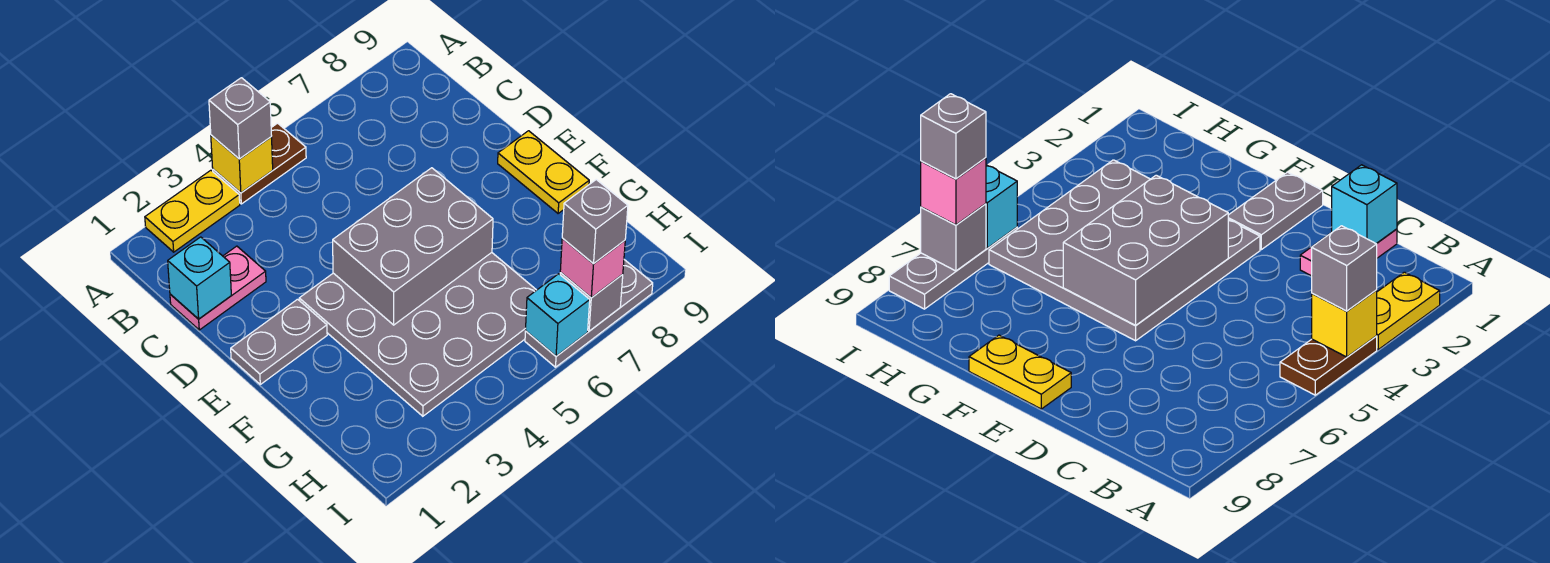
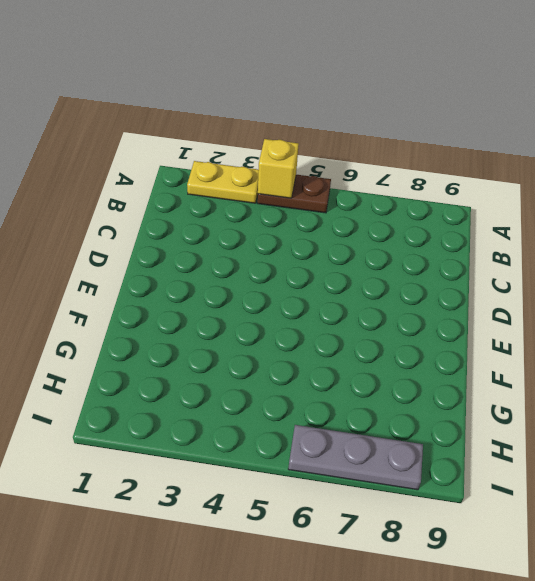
none -> pink 1x2 plate [170,246,266,330]
none -> grey 1x2 plate [231,299,327,384]
none -> grey 4x4 plate [299,253,536,416]

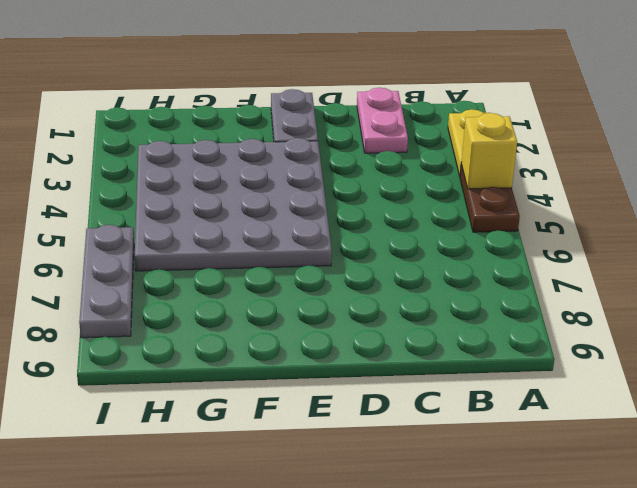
none -> yellow 1x2 plate [498,131,589,213]
none -> cyan 1x1 brick [168,237,231,319]
none -> grey 2x3 brick [333,168,493,325]

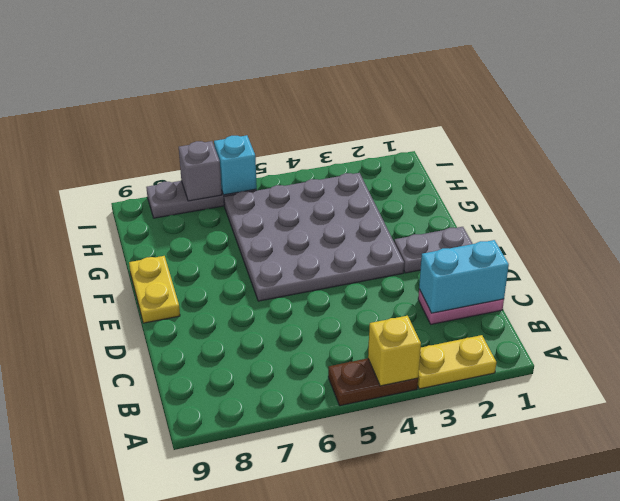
cyan 1x2 brick [419,240,509,313] -> cyan 1x1 brick [168,237,231,319]
none -> grey 2x3 brick [333,168,493,325]
none -> grey 1x1 brick [209,78,272,159]
none -> pink 1x1 brick [560,238,625,298]

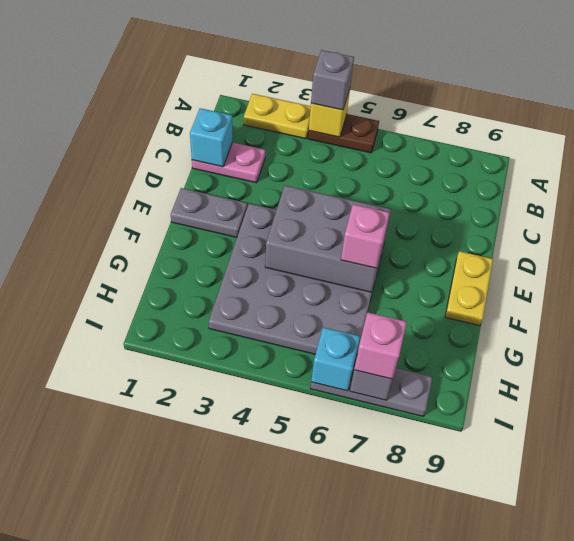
pink 1x1 brick [341,204,389,268] -> none
none -> grey 1x1 brick [562,180,628,264]

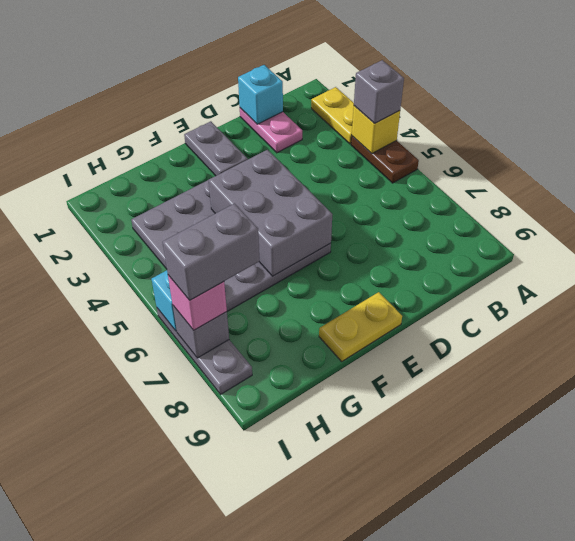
grey 1x2 brick [163,204,259,300] -> grey 1x1 brick [562,180,628,264]

